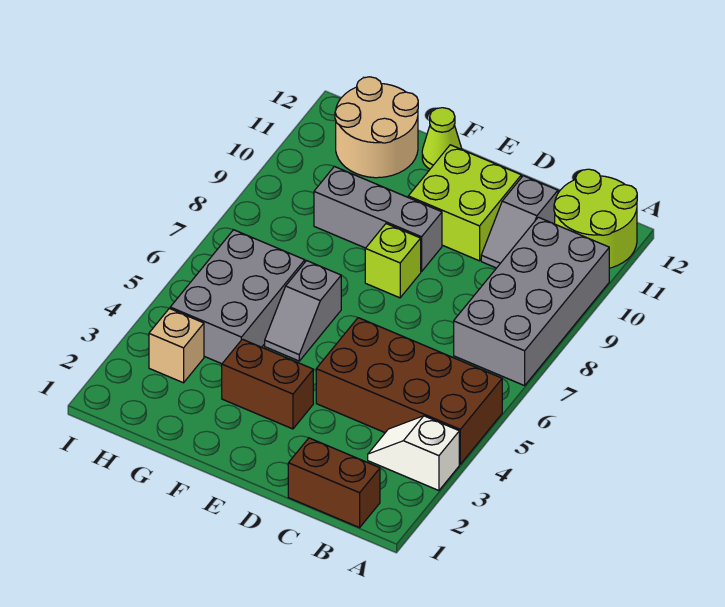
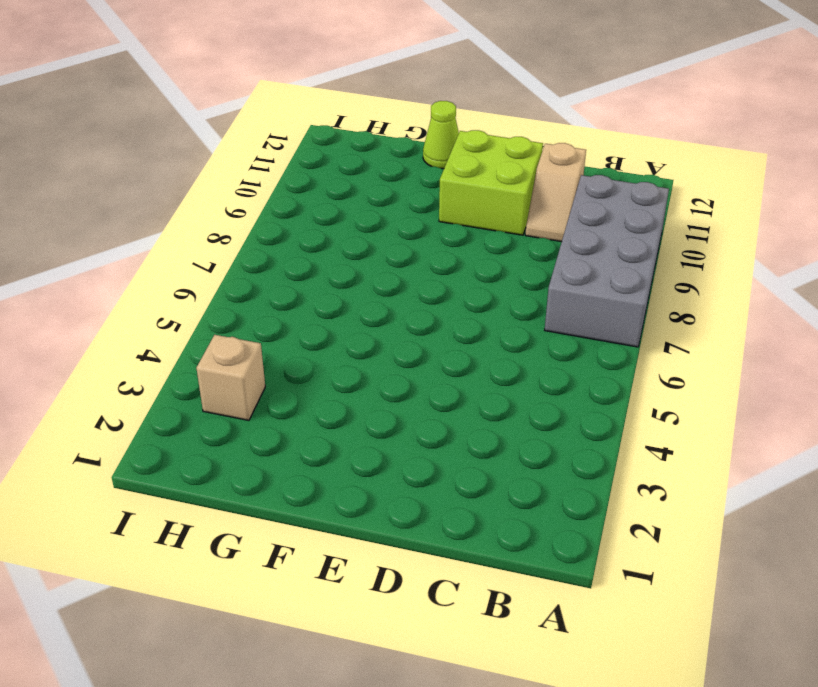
tan 1x2 slope [525,143,586,242] -> grey 1x2 slope [481,176,558,268]
none -> white 1x2 slope [368,416,459,491]
none -> brown 2x4 brick [316,318,502,464]
none -> lime 2x2 round brick [554,169,637,268]

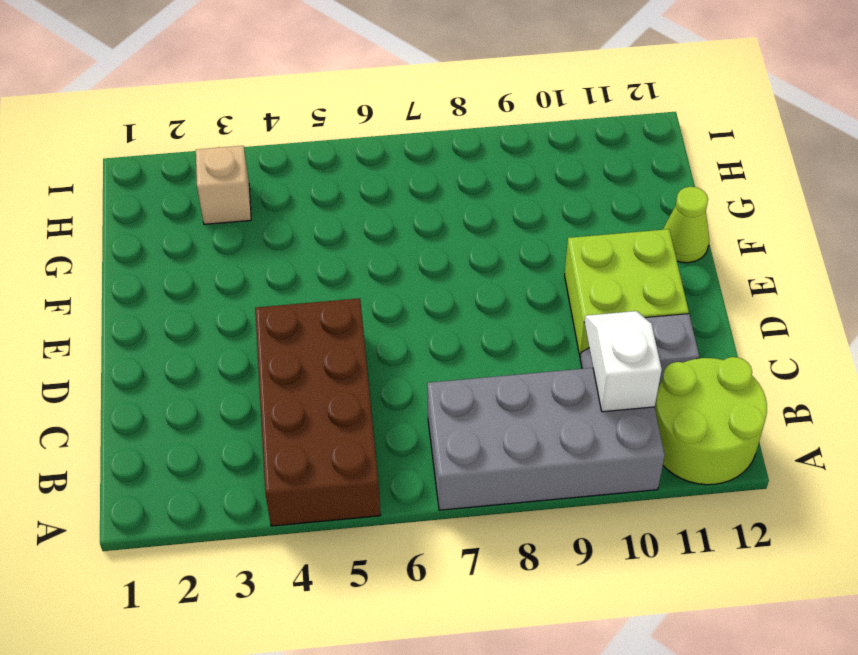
white 1x2 slope [585,311,662,412] -> white 1x2 slope moved to [368,416,459,491]
none -> brown 1x2 brick [288,438,380,528]
none -> brown 1x2 brick [222,339,313,429]
none -> lime 1x1 brick [365,224,421,298]

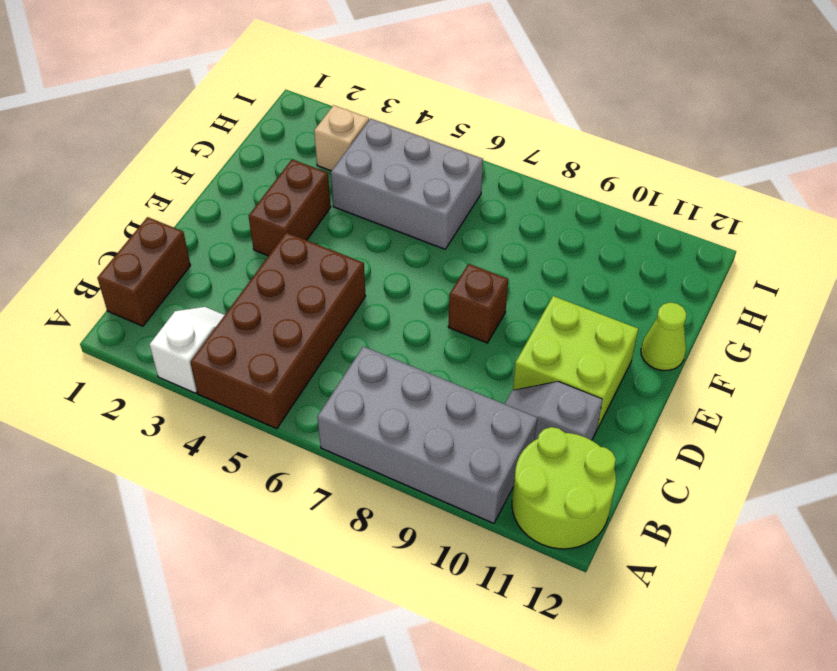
brown 1x1 brick [448,264,508,343] -> lime 1x1 brick [365,224,421,298]
none -> grey 1x3 brick [314,167,442,272]
none -> grey 1x2 slope [265,261,341,361]
none -> tan 2x2 round brick [335,77,418,178]

